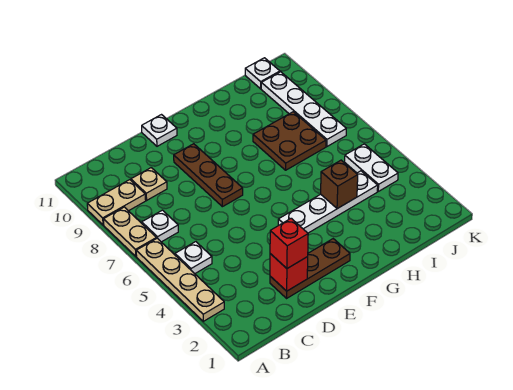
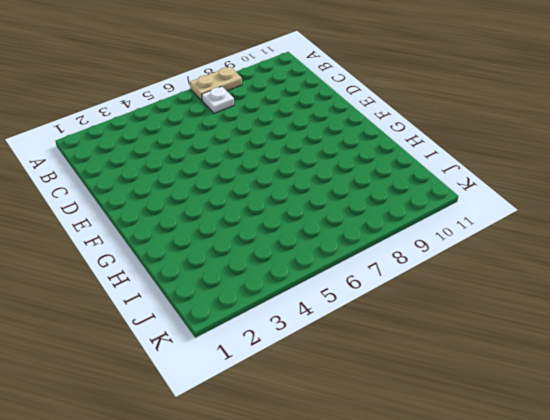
none -> tan 1x4 plate [136,238,224,321]
none -> tan 1x2 plate [87,180,146,225]
none -> white 1x1 plate [175,242,212,274]

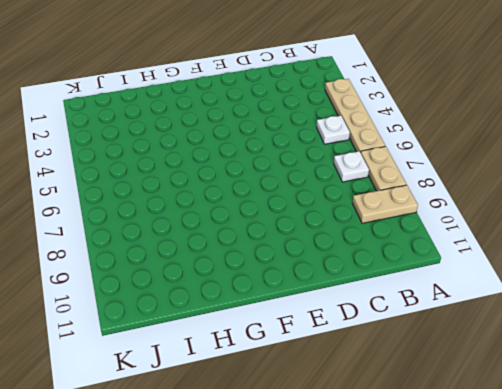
none -> tan 1x1 plate [131,168,167,200]
none -> brown 1x3 plate [270,239,350,298]
none -> brown 1x3 plate [174,144,243,207]

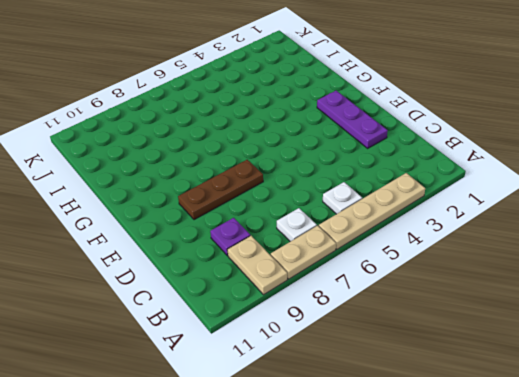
purple 1x1 plate [210,218,250,256] -> tan 1x1 plate [131,168,167,200]
purple 1x3 plate [317,91,388,148] -> brown 1x3 plate [270,239,350,298]
none -> white 1x1 plate [142,115,177,146]
none -> white 1x4 plate [278,171,378,233]
none -> brown 2x2 plate [253,112,326,170]

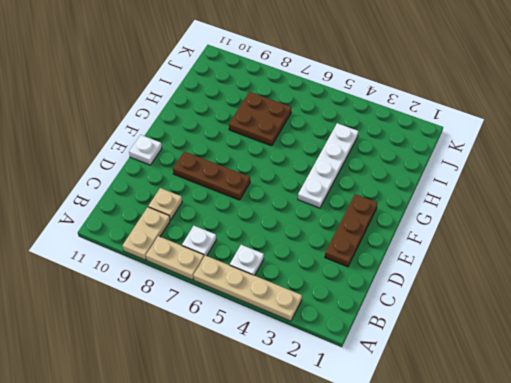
none -> white 1x2 plate [345,144,398,191]
none -> white 1x4 plate [261,72,346,147]
none -> white 1x1 plate [245,58,280,89]

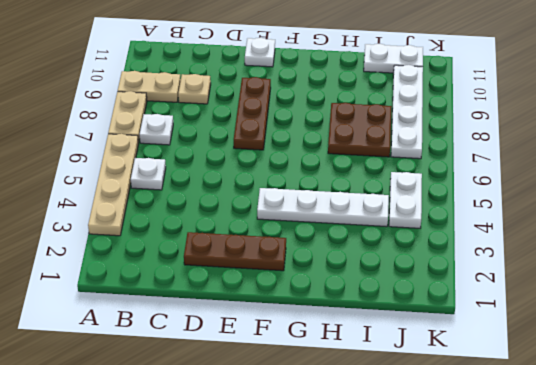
white 1x2 plate [364,44,423,73] -> white 1x1 plate [245,58,280,89]
none -> red 1x1 brick [270,254,308,291]
none -> brown 1x1 brick [321,160,358,209]
none -> red 1x1 brick [270,218,308,268]

